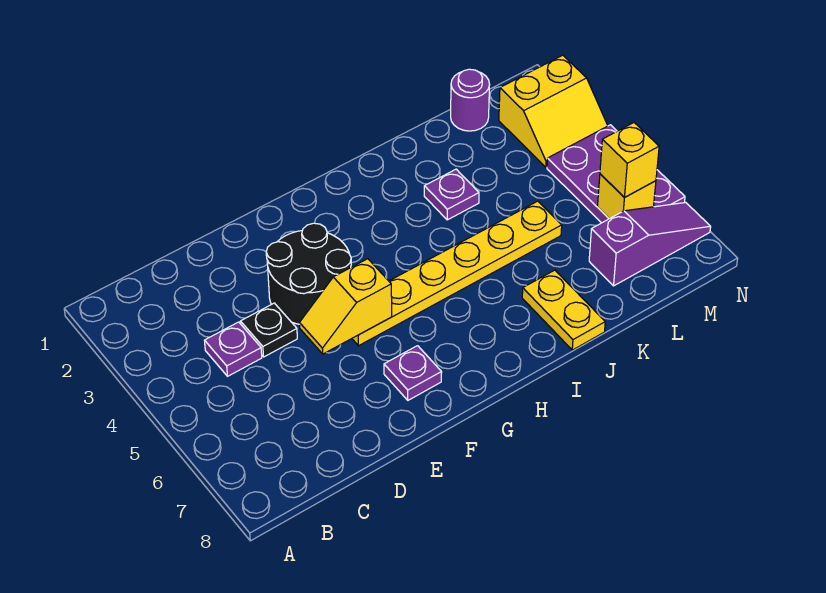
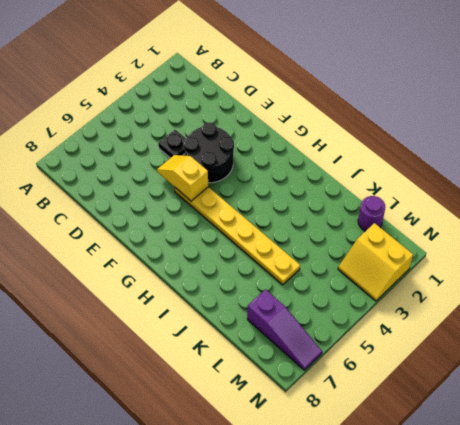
none -> purple 1x1 plate [205,322,262,376]
none -> purple 1x1 plate [384,346,442,400]
none -> purple 1x1 plate [424,169,479,220]

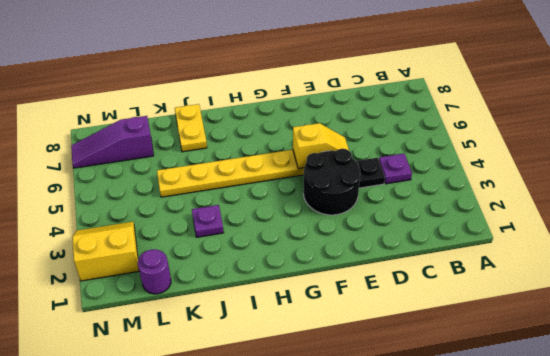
none -> purple 1x1 plate [384,346,442,400]
none -> purple 2x3 plate [547,125,685,223]
none -> yellow 1x1 brick [598,174,656,219]

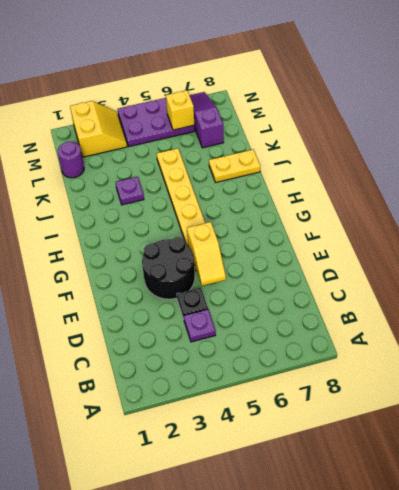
none -> purple 1x1 plate [384,346,442,400]
none -> yellow 1x1 brick [600,123,659,198]

